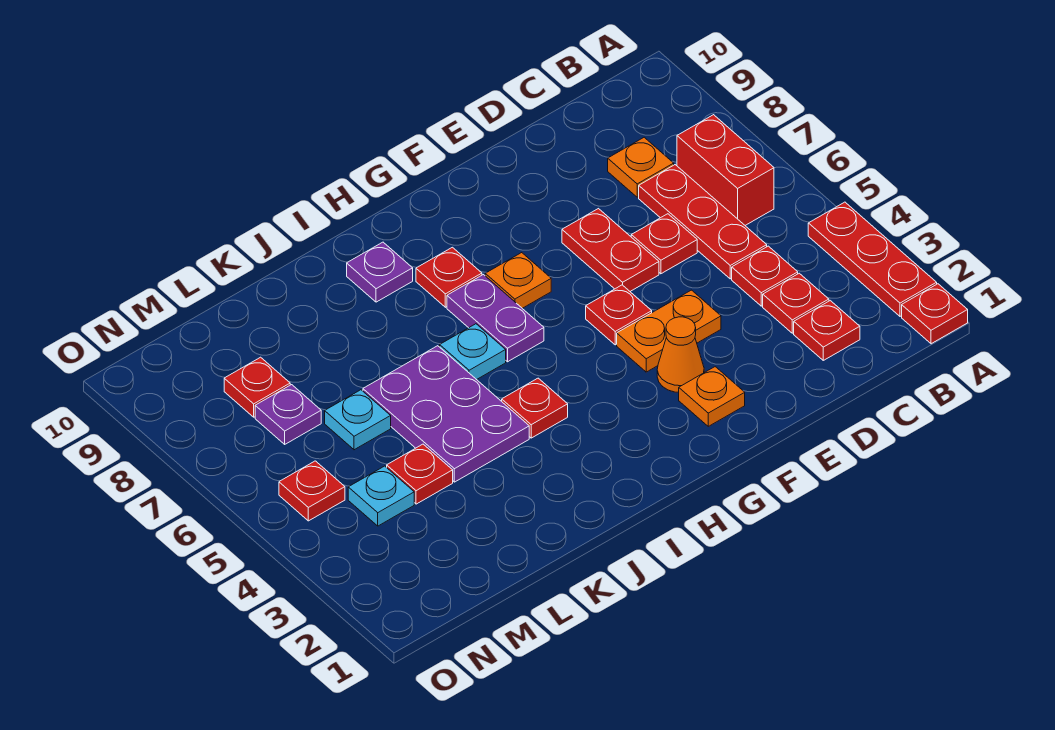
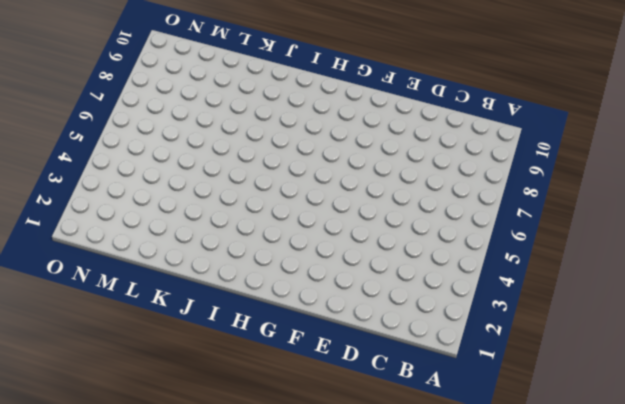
none -> red 1x1 plate [902,284,968,344]
none -> red 1x3 plate [808,202,937,316]
none -> red 1x2 brick [677,115,774,225]

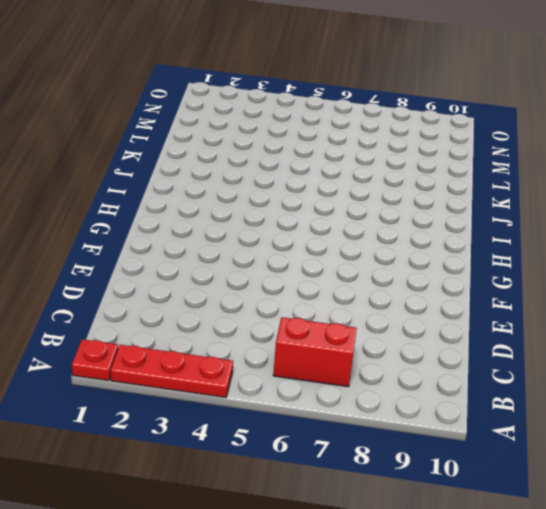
none -> red 1x1 plate [794,301,860,360]
none -> red 1x1 plate [763,273,829,333]
none -> red 1x1 plate [732,246,798,306]

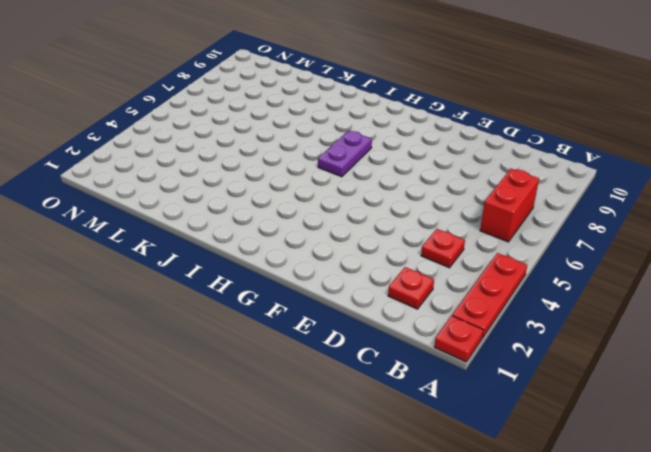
none -> red 1x1 plate [763,273,829,333]
none -> red 1x3 plate [639,165,767,279]
none -> orange 1x1 plate [608,137,674,197]

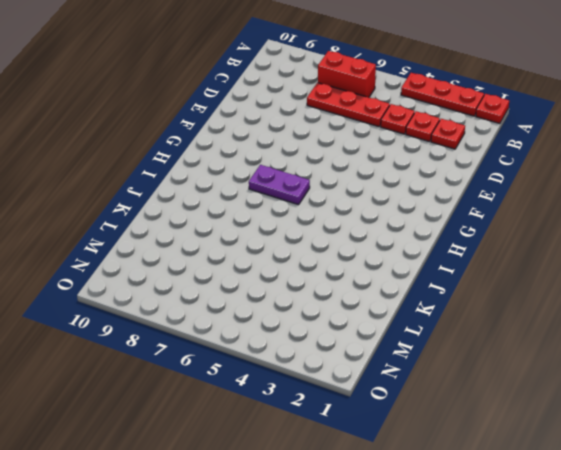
none -> orange 1x1 plate [608,137,674,197]
none -> red 1x1 plate [631,214,697,274]
none -> orange 1x2 plate [617,290,721,372]

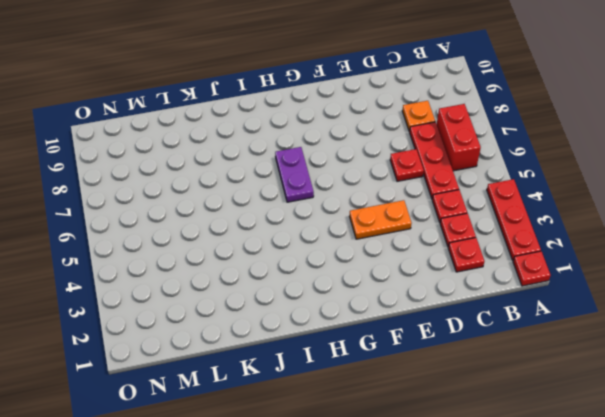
none -> red 1x2 plate [562,209,659,291]
none -> orange 1x1 plate [679,367,745,426]
none -> orange 1x1 cone [657,317,704,392]

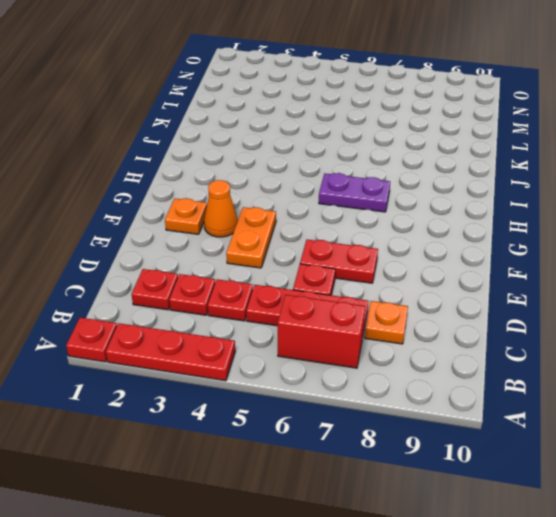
none -> red 1x1 plate [586,285,652,345]
none -> orange 1x1 plate [485,253,551,308]
none -> red 1x1 plate [416,247,482,307]

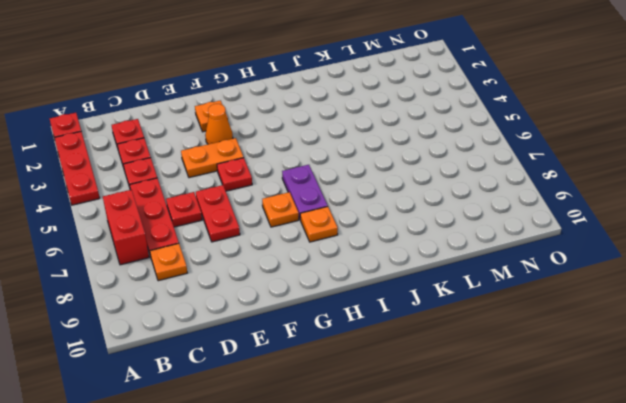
orange 1x1 plate [300,207,338,242] -> red 1x1 plate [416,247,482,307]
none -> red 1x1 plate [502,378,568,438]
none -> cyan 1x1 plate [440,324,506,380]
none -> purple 1x1 plate [347,242,413,302]

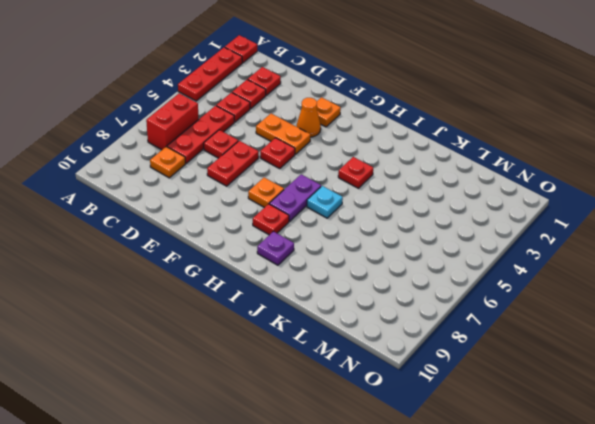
none -> purple 2x3 plate [363,346,529,482]
none -> red 1x1 plate [387,444,453,504]
none -> cyan 1x1 plate [325,390,391,450]

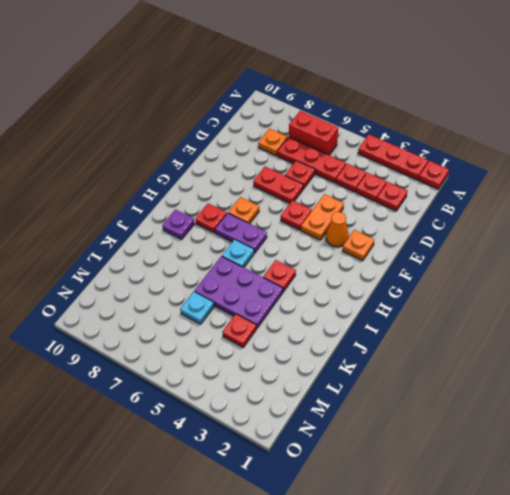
none -> cyan 1x1 plate [348,466,414,526]
none -> purple 1x1 plate [255,385,321,444]
none -> red 1x1 plate [224,357,290,417]

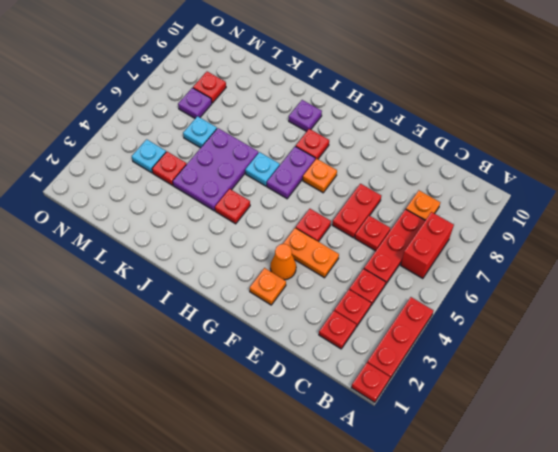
none -> red 1x1 plate [279,461,345,521]

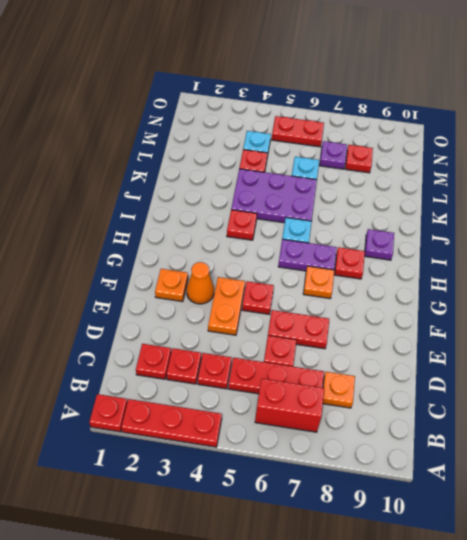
red 1x2 plate [272,116,324,147] -> red 1x1 plate [279,461,345,521]

